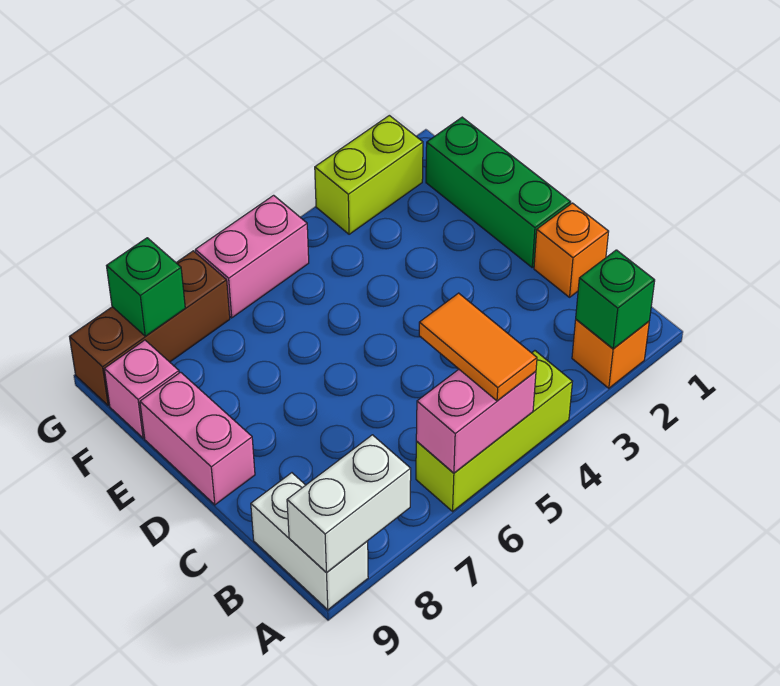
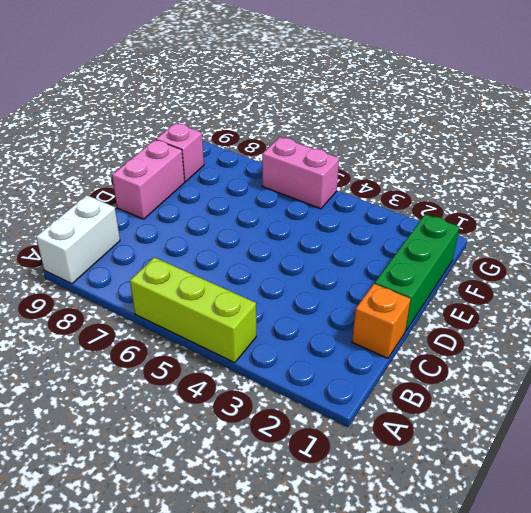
none -> orange 1x1 brick [572,320,649,388]
none -> lime 1x2 brick [315,115,423,234]
none -> brown 1x3 brick [70,251,230,406]

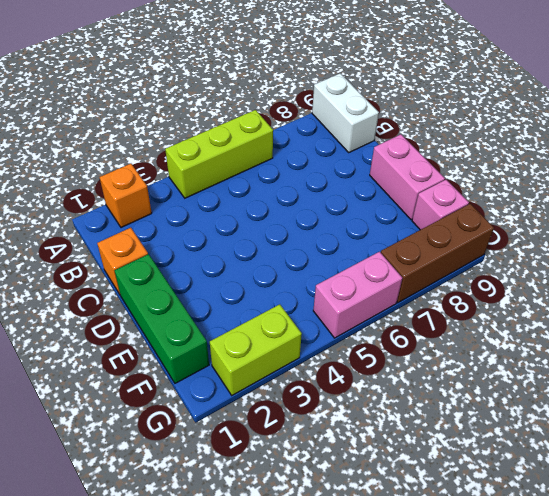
none -> green 1x1 brick [576,250,655,349]
none -> pink 1x2 brick [416,369,536,473]
none -> white 1x2 brick [287,435,411,573]

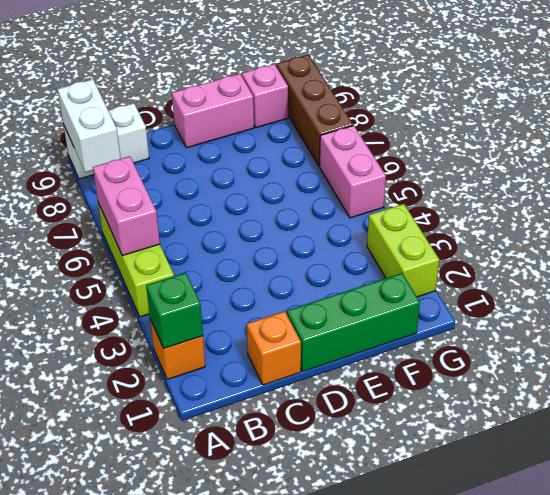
none -> green 1x1 brick [107,238,185,336]
none -> orange 1x2 tile [419,293,537,401]

